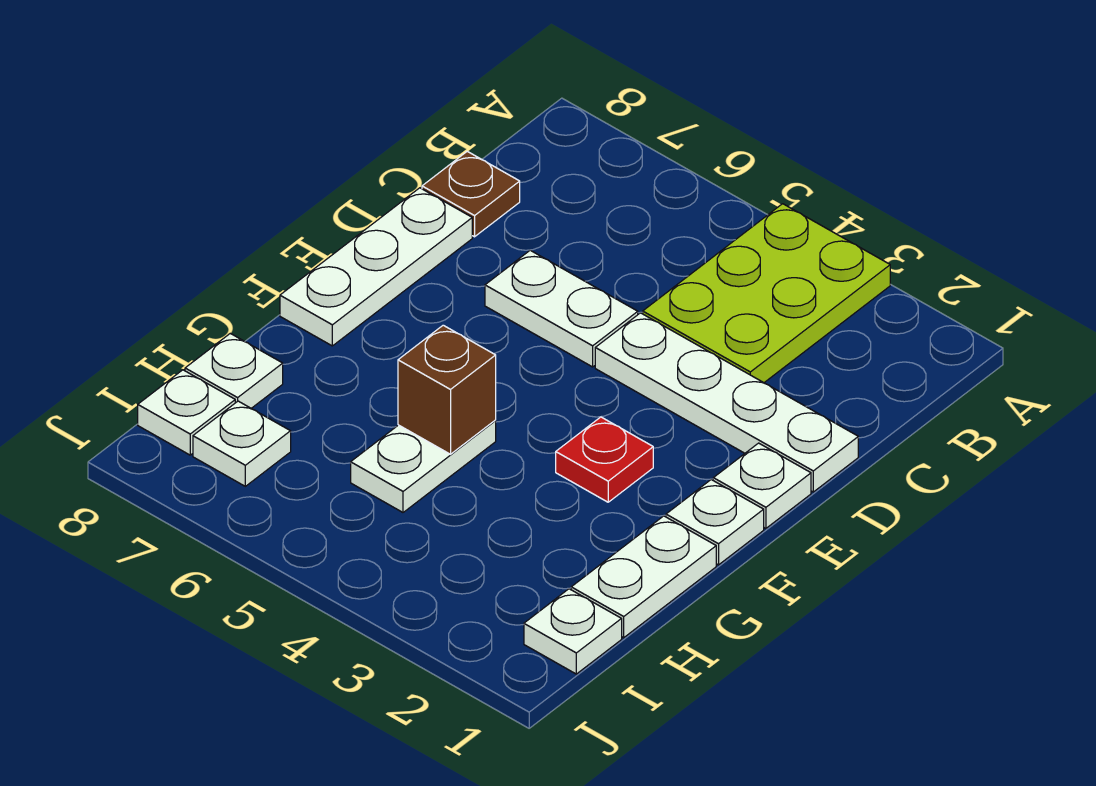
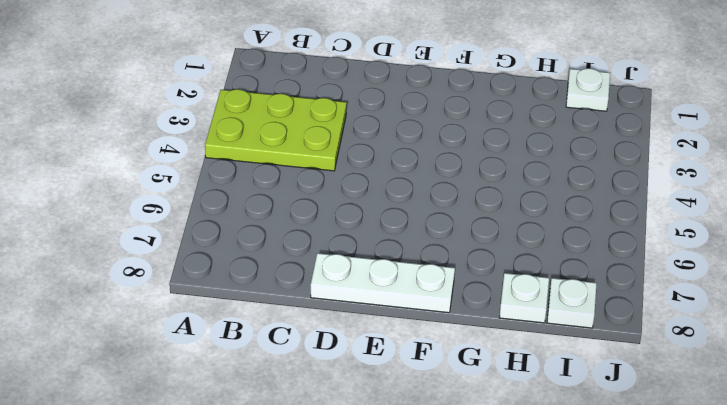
none -> brown 1x1 plate [422,151,520,237]
none -> white 1x4 plate [595,313,858,492]
none -> white 1x2 plate [485,250,638,367]

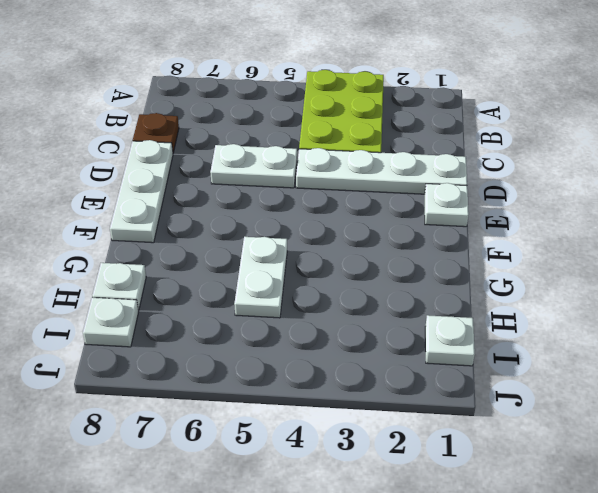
none -> white 1x1 plate [666,480,764,565]
none -> red 1x1 plate [556,417,653,502]
none -> white 1x2 plate [571,516,716,638]

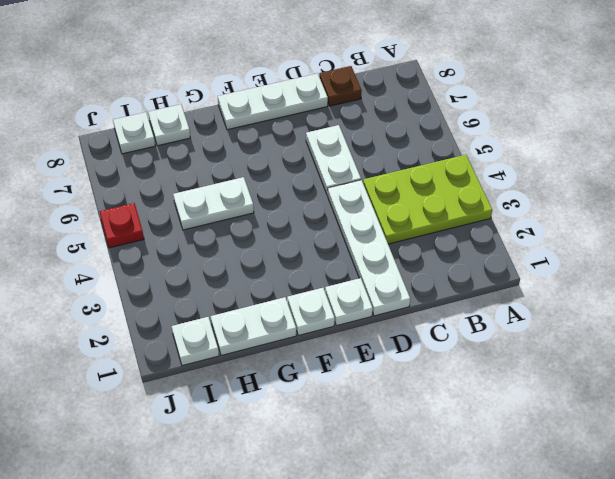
red 1x1 plate [100,203,144,248] -> red 1x1 plate moved to [556,417,653,502]
none -> white 1x1 plate [193,401,291,486]
none -> brown 1x1 brick [398,325,496,454]

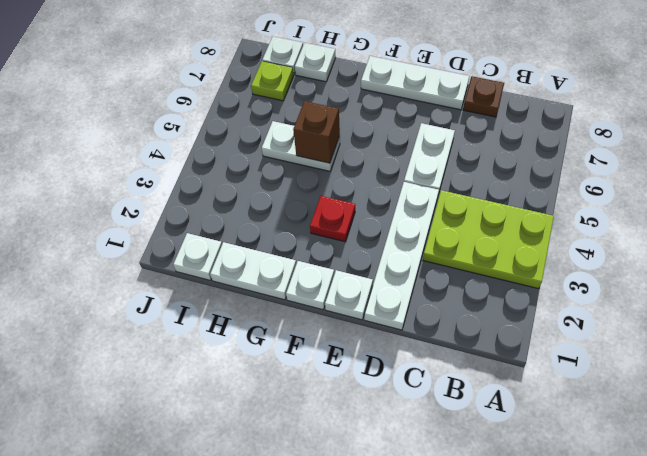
lime 1x1 plate [251,61,293,101] -> white 1x1 plate [193,401,291,486]

